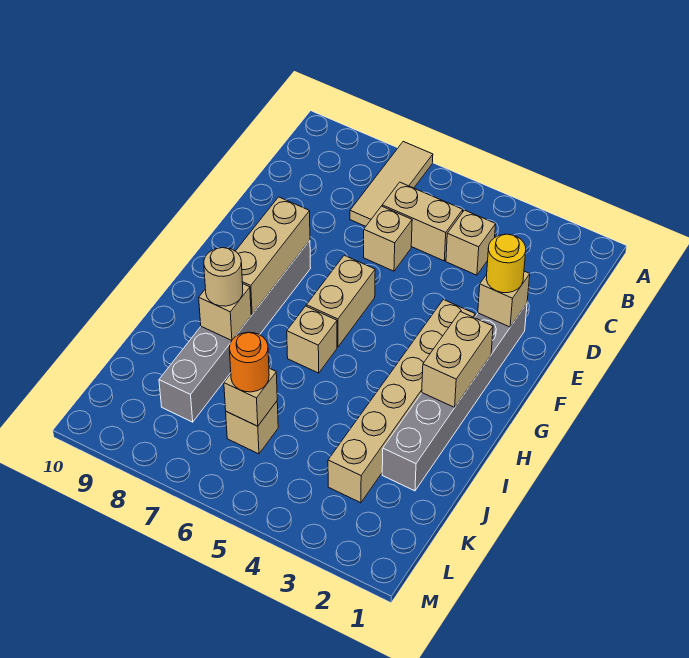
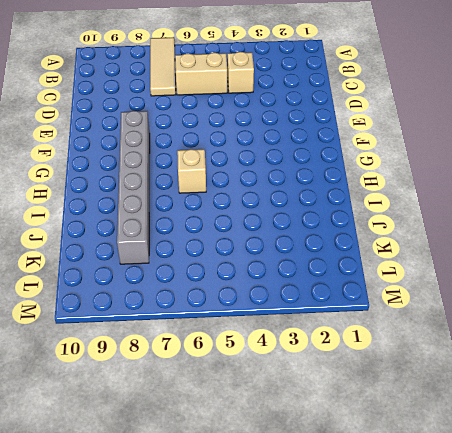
none -> tan 1x1 brick [363,206,412,271]
none -> grey 1x6 brick [382,304,527,491]
none -> tan 1x6 brick [328,300,475,503]

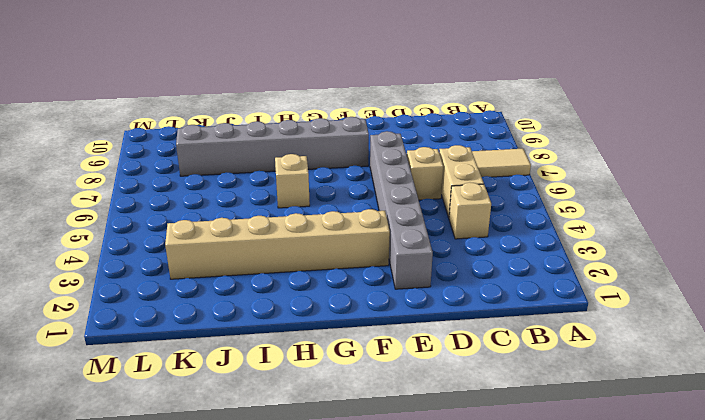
grey 1x6 brick [370,131,433,289] -> grey 1x6 brick turned to [382,304,527,491]
none -> tan 1x2 brick [306,255,375,347]
none -> tan 1x1 brick [226,401,278,454]
none -> tan 1x1 brick [478,271,530,327]

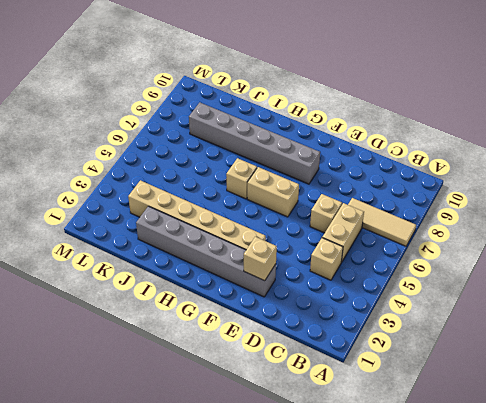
none -> tan 1x1 brick [226,401,278,454]
none -> tan 1x3 brick [236,197,310,314]
none -> tan 1x2 brick [422,312,493,407]

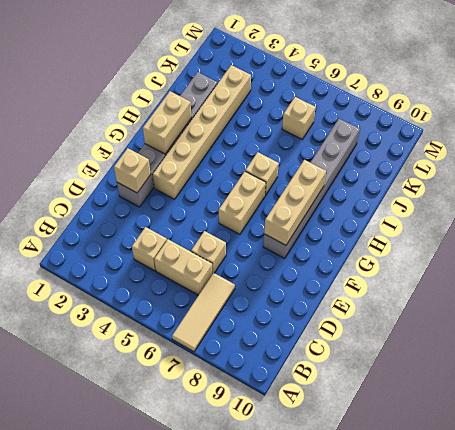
none -> tan 1x1 brick [199,284,251,341]
none -> tan 1x1 brick [224,368,277,426]
none -> yellow 1x1 round brick [486,234,526,293]

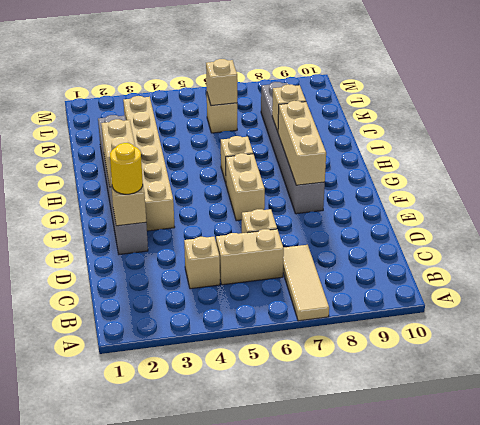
none -> tan 1x1 round brick [204,248,243,306]
none -> orange 1x1 round brick [229,332,269,392]

